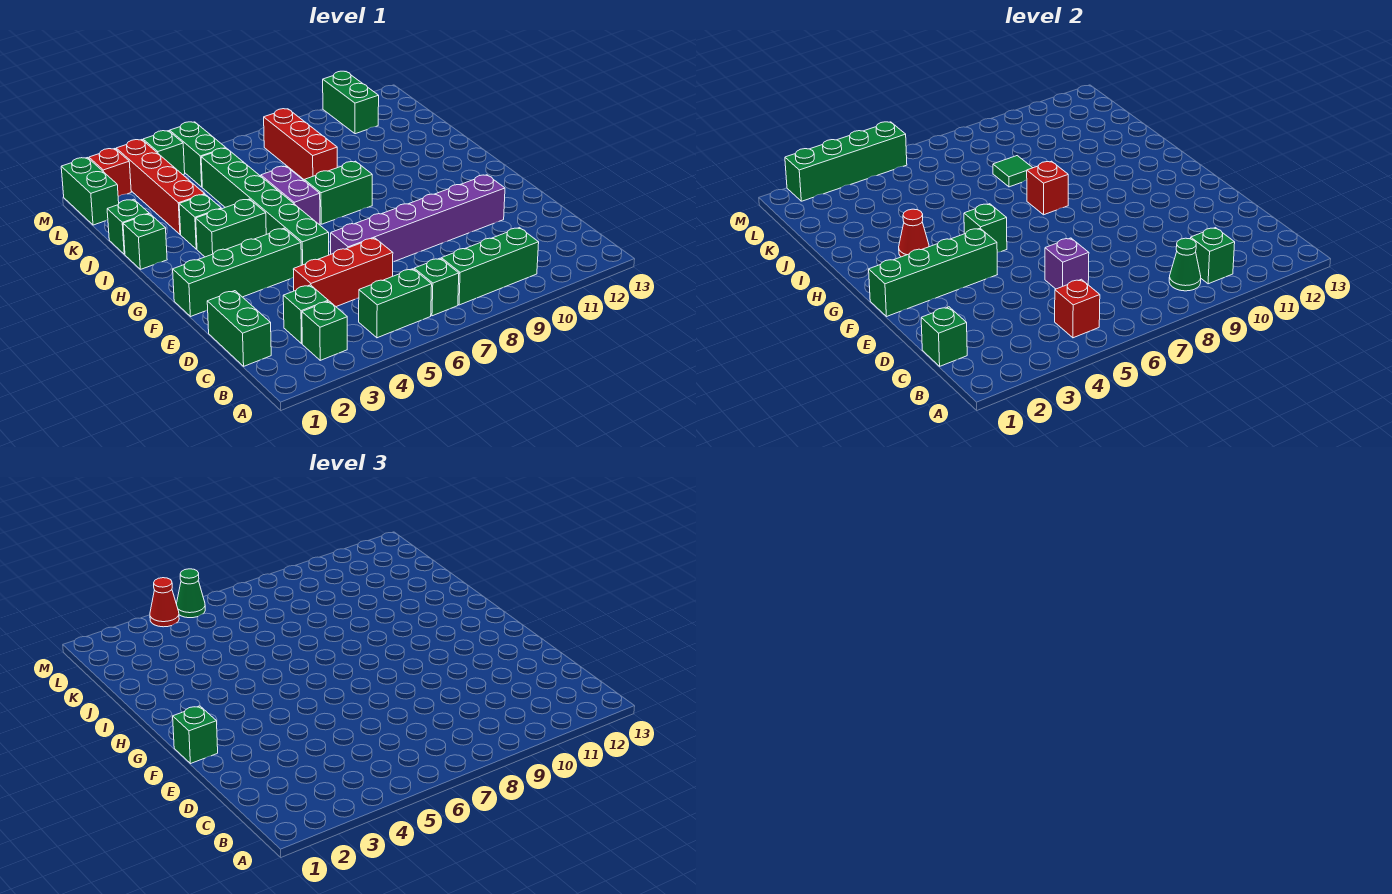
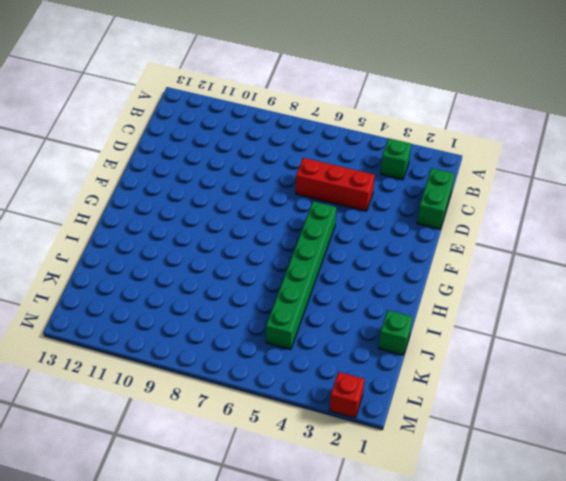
none -> green 1x2 brick [359,269,432,338]
none -> green 1x1 brick [414,258,459,316]
none -> green 1x3 brick [441,228,539,305]
none -> green 1x1 brick [283,285,328,343]

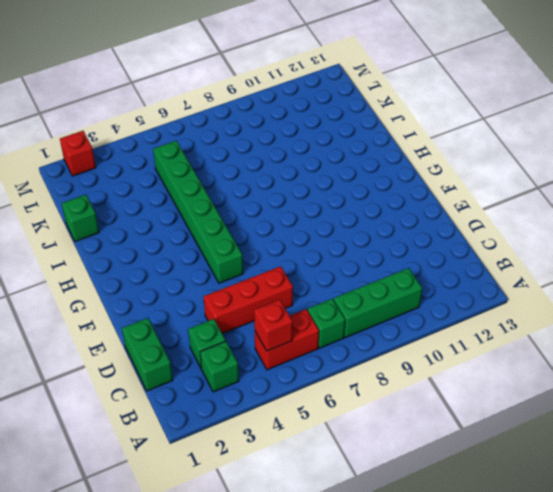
red 1x2 brick [255,309,319,370] -> green 1x2 brick [359,269,432,338]
none -> purple 1x6 brick [331,175,505,262]
none -> green 1x4 brick [173,228,301,317]
none -> green 1x2 brick [196,199,266,257]
none -> purple 1x2 brick [261,166,320,225]

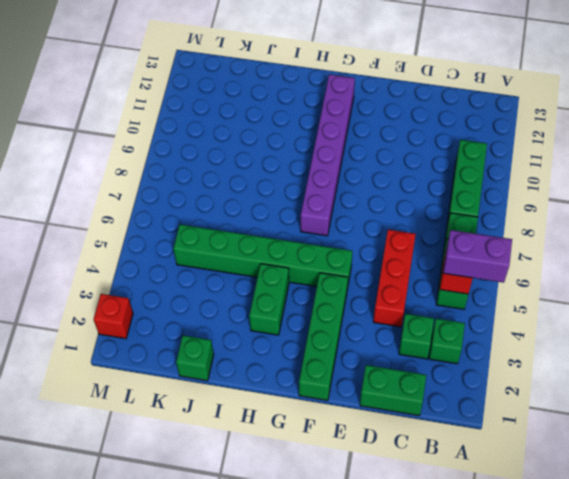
purple 1x2 brick [443,230,512,283] -> purple 1x2 brick moved to [261,166,320,225]
purple 1x6 brick [301,74,355,236] -> purple 1x6 brick moved to [331,175,505,262]
none -> green 1x2 brick [304,161,372,224]
none -> green 1x1 brick [123,214,167,269]
none -> green 1x1 brick [179,194,221,249]
none -> red 1x4 brick [116,140,205,234]

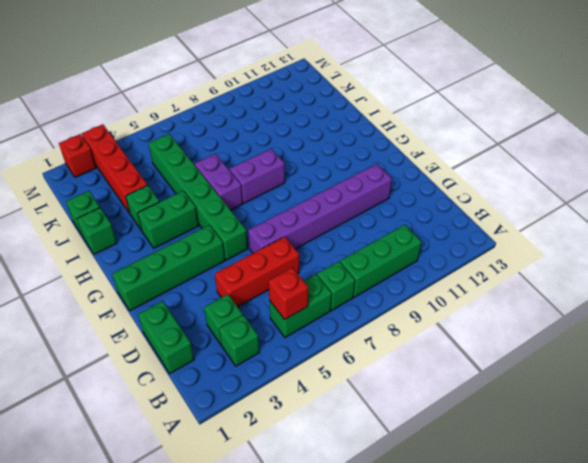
purple 1x2 brick [230,148,285,203] -> green 1x2 brick [304,161,372,224]
none -> red 1x3 brick [264,109,337,180]
none -> green 1x2 brick [61,158,119,225]
none -> green 1x2 brick [170,122,225,187]
none -> green 1x2 brick [323,71,379,134]

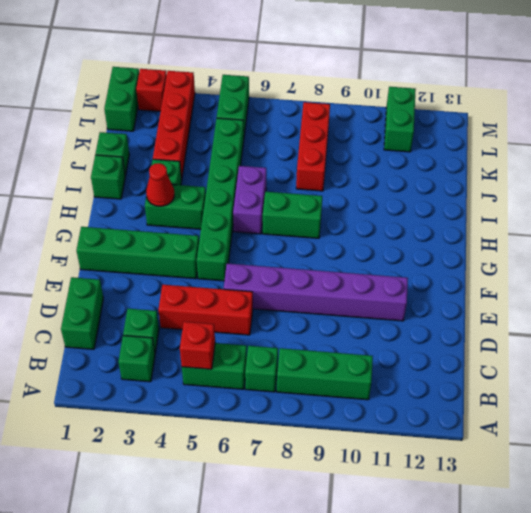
none -> green 1x1 brick [143,131,185,175]
none -> green 1x1 cone [1169,238,1201,291]
none -> green 1x1 brick [1191,228,1235,284]
none -> green 1x1 brick [921,307,967,366]

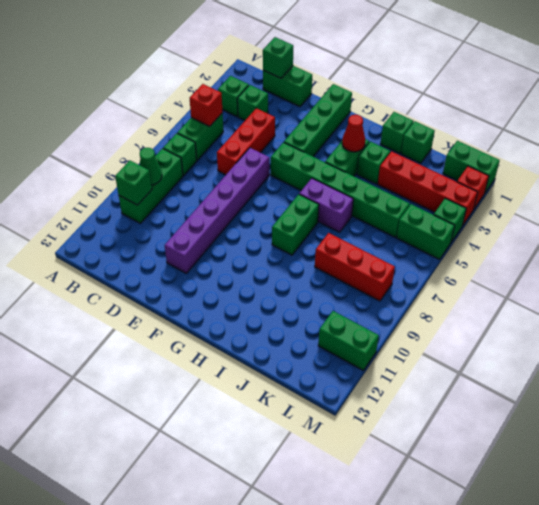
none -> purple 1x1 brick [1045,238,1089,289]
none -> green 1x4 brick [869,228,997,317]
none -> green 1x1 brick [964,204,1007,253]
none -> red 1x1 brick [1027,161,1068,215]

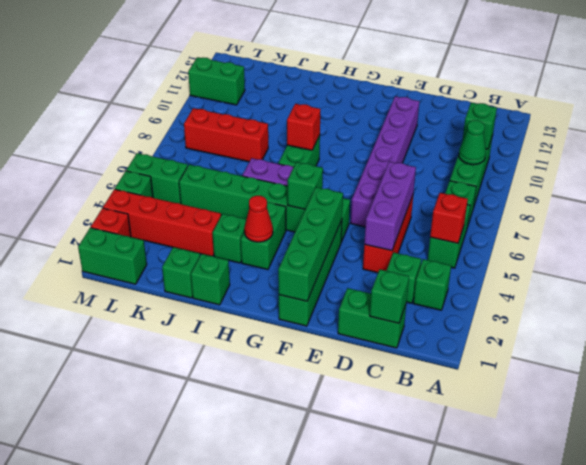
purple 1x3 brick [364,161,416,251] -> purple 1x1 brick [1045,238,1089,289]
none -> green 1x1 tile [993,156,1033,187]
none -> green 1x4 brick [785,122,907,201]
none -> green 1x1 brick [173,706,218,764]
none -> red 1x1 cone [150,578,179,627]

